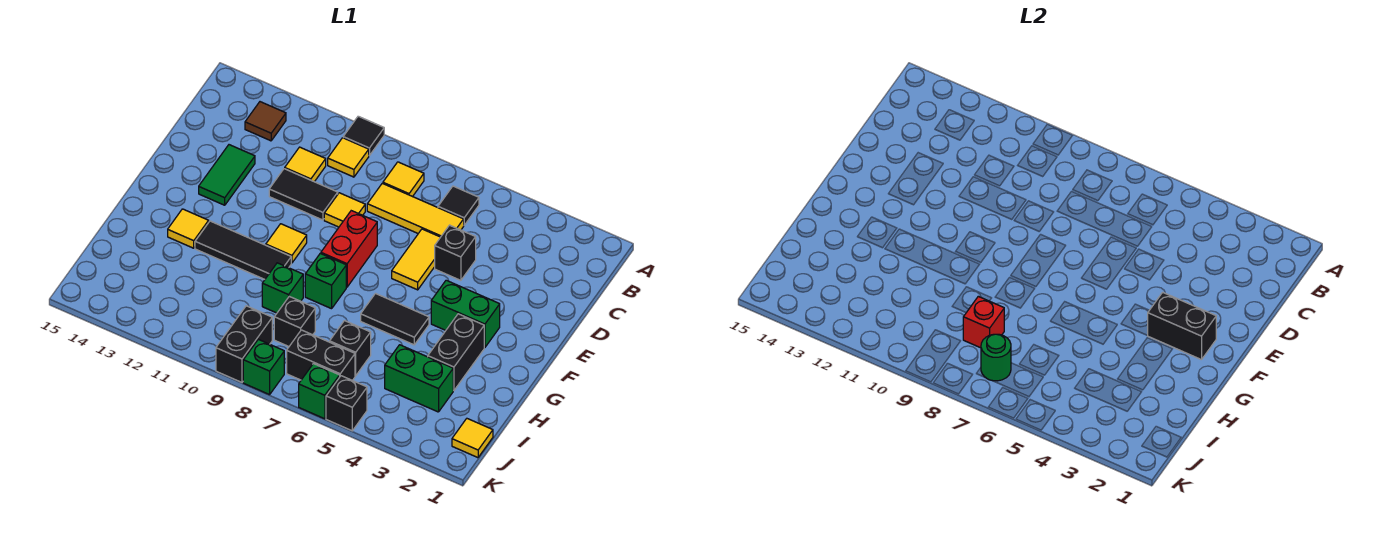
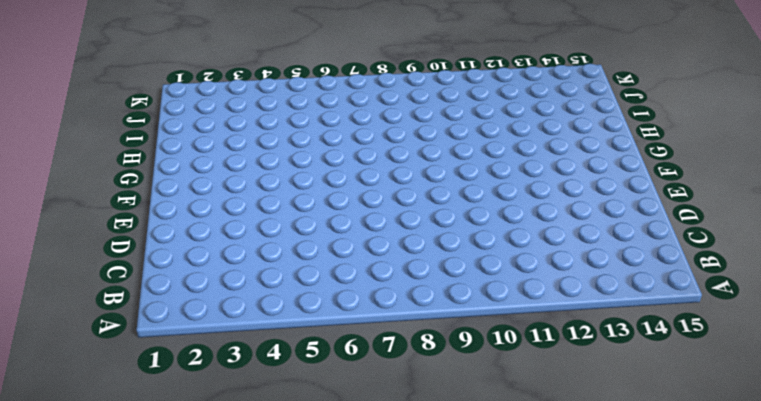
none -> black 1x1 tile [343,116,384,156]
none -> black 1x1 tile [438,186,479,225]
none -> yellow 1x1 tile [383,162,424,197]
none -> yellow 1x1 tile [328,138,369,177]

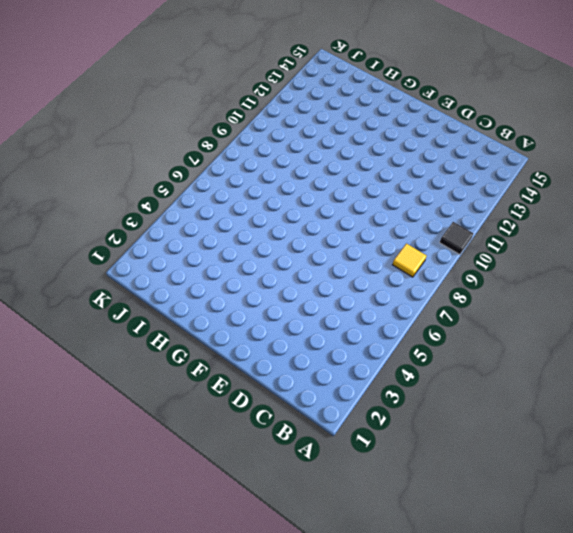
none -> black 1x1 tile [438,186,479,225]
none -> yellow 1x1 tile [328,138,369,177]
none -> brown 1x1 tile [245,102,286,141]
none -> yellow 1x3 tile [367,183,464,237]

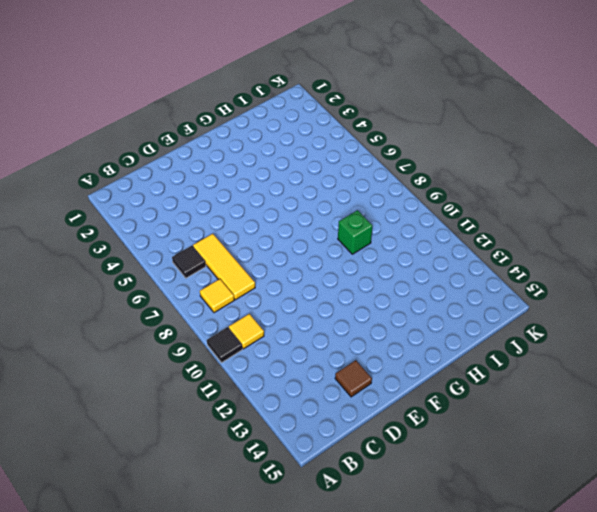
brown 1x1 tile [335,360,372,397] -> brown 1x1 tile moved to [245,102,286,141]
none -> yellow 1x1 tile [285,147,326,182]
none -> black 1x1 brick [435,225,476,280]
none -> yellow 1x2 tile [392,229,440,290]
none -> yellow 1x1 tile [324,193,365,227]

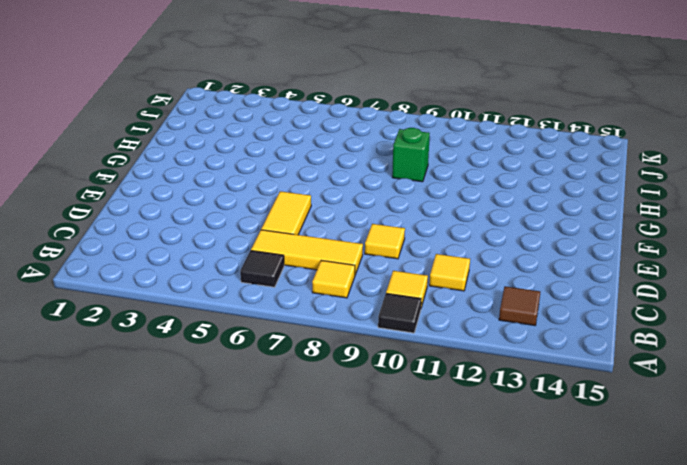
none -> black 1x1 brick [435,225,476,280]
none -> black 1x2 tile [269,169,338,220]
none -> green 1x2 tile [199,145,255,205]
none -> red 1x2 brick [321,211,377,287]

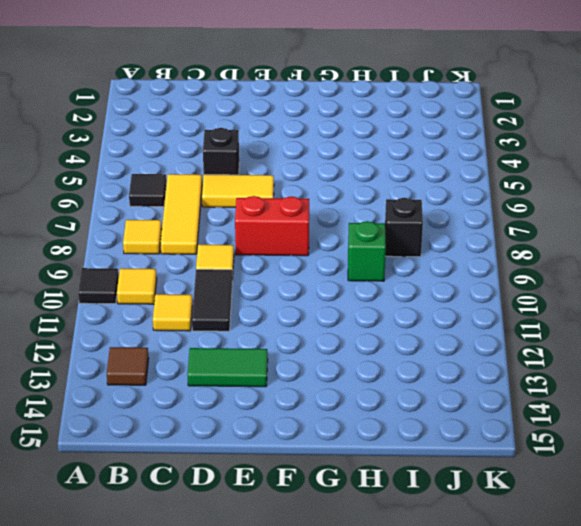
none -> green 1x2 brick [431,280,500,347]
none -> yellow 1x1 tile [266,224,307,263]
none -> black 1x2 brick [428,314,484,390]
none -> black 1x2 tile [361,294,429,345]

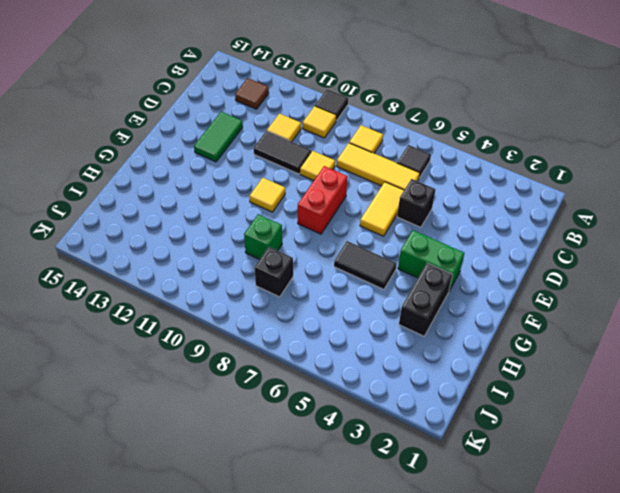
none -> green 1x1 brick [305,253,346,309]
none -> black 1x3 tile [195,221,291,279]
none -> yellow 1x1 tile [168,209,209,248]
none -> green 1x2 brick [385,345,453,412]

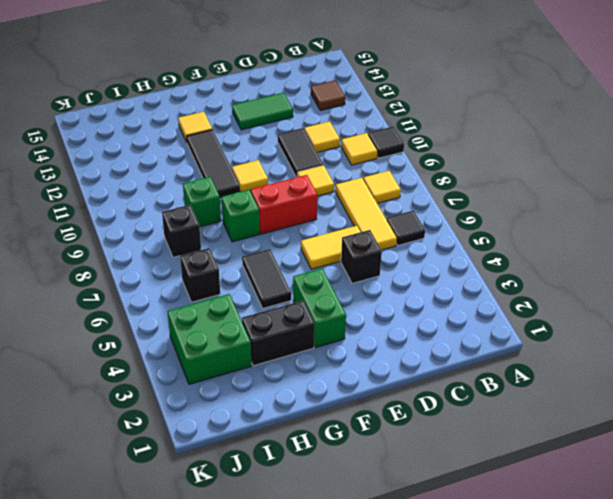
green 2x2 brick [167,294,251,384] -> green 1x2 brick [385,345,453,412]
none -> yellow 1x1 tile [452,419,493,458]
none -> black 1x2 brick [287,330,355,380]
none -> black 1x2 brick [216,306,272,382]
none -> black 1x1 brick [326,376,367,431]

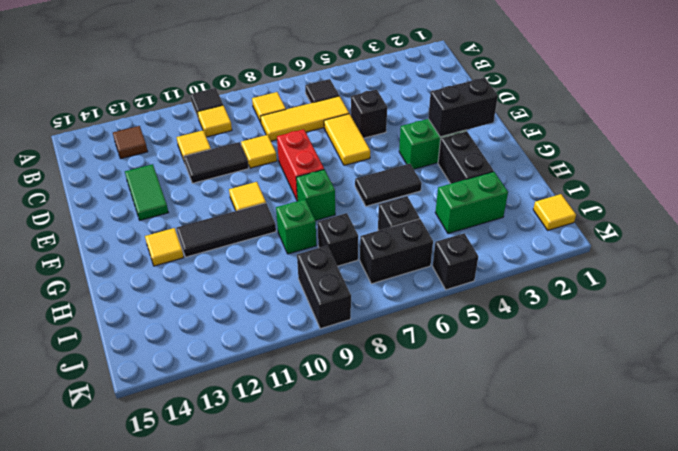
none -> green 1x1 brick [299,364,340,419]
none -> green 1x1 brick [243,339,284,395]
none -> red 1x1 brick [963,296,1004,348]
none -> green 1x1 round brick [981,334,1011,381]

